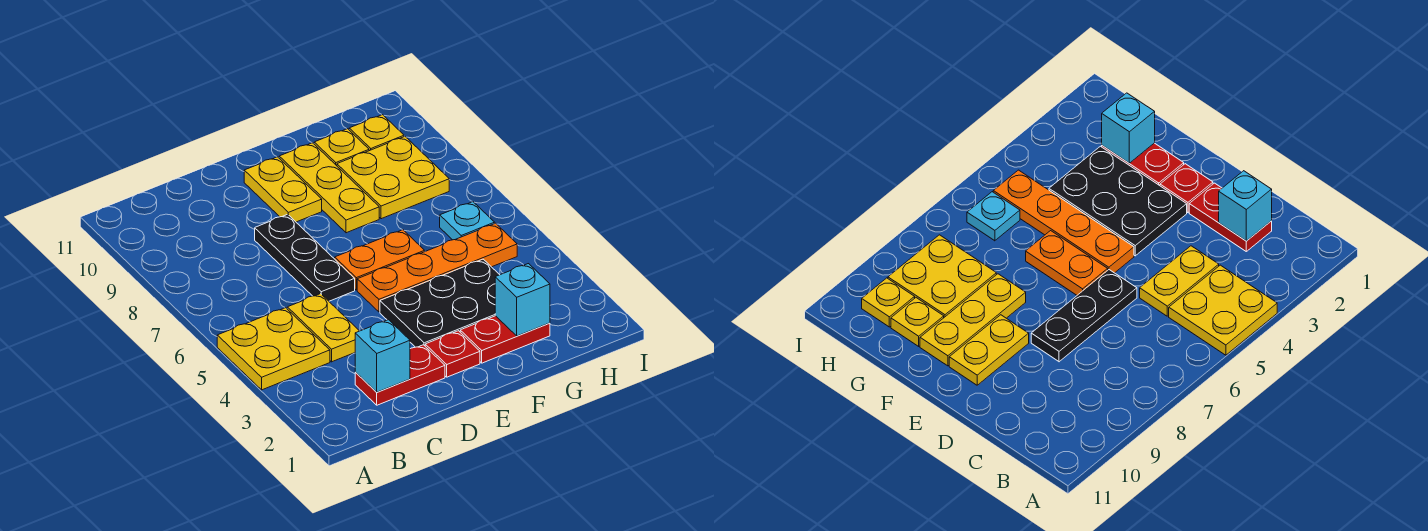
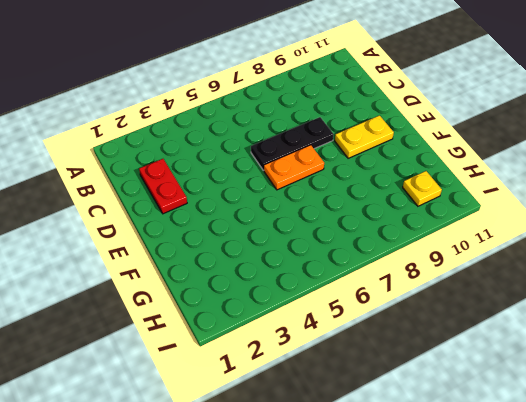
orange 1x2 plate [264,145,324,190] -> orange 1x2 plate turned to [335,230,425,290]
none -> yellow 2x2 plate [217,308,330,390]
none -> yellow 1x2 plate [287,294,359,362]
none -> red 1x1 plate [425,331,480,377]

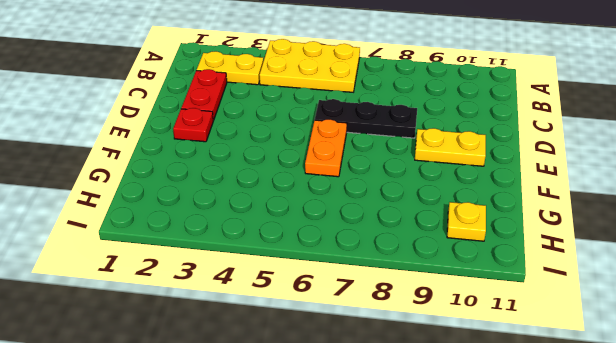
yellow 2x3 plate [260,39,360,92] -> yellow 2x2 plate [217,308,330,390]
yellow 1x2 plate [197,51,263,85] -> yellow 1x2 plate moved to [287,294,359,362]
none -> black 2x3 plate [380,259,499,347]
none -> orange 1x4 plate [357,223,517,312]
none -> red 1x2 plate [460,316,550,363]

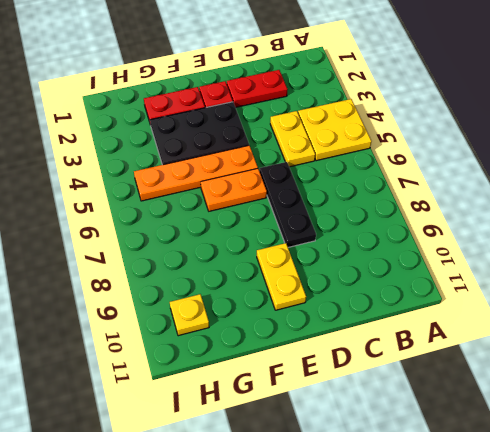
none -> yellow 1x3 plate [279,143,379,233]
none -> yellow 2x2 plate [337,136,449,219]
none -> yellow 1x1 plate [314,129,369,166]

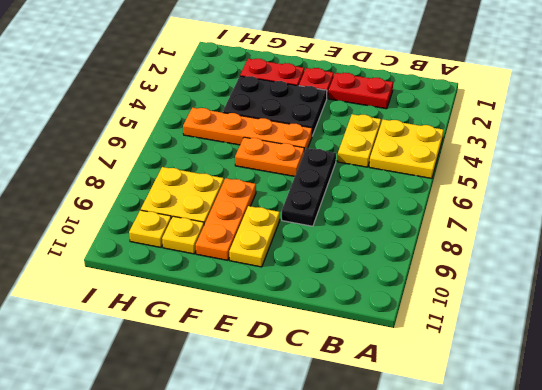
orange 1x3 plate [196,178,256,260] -> yellow 1x3 plate [279,143,379,233]
none -> cyan 1x1 plate [440,202,495,240]
none -> cyan 1x1 brick [355,320,410,392]
none -> cyan 1x1 brick [495,264,550,336]

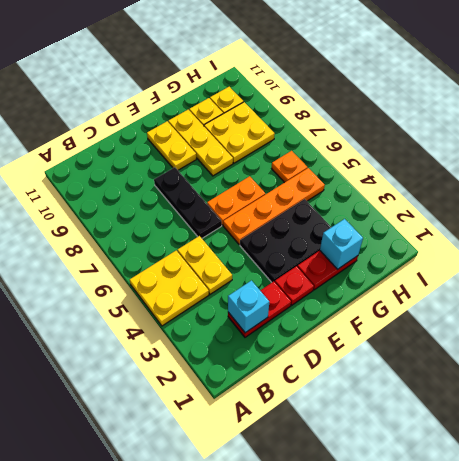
orange 1x1 plate [272,151,308,183] -> cyan 1x1 plate [440,202,495,240]

